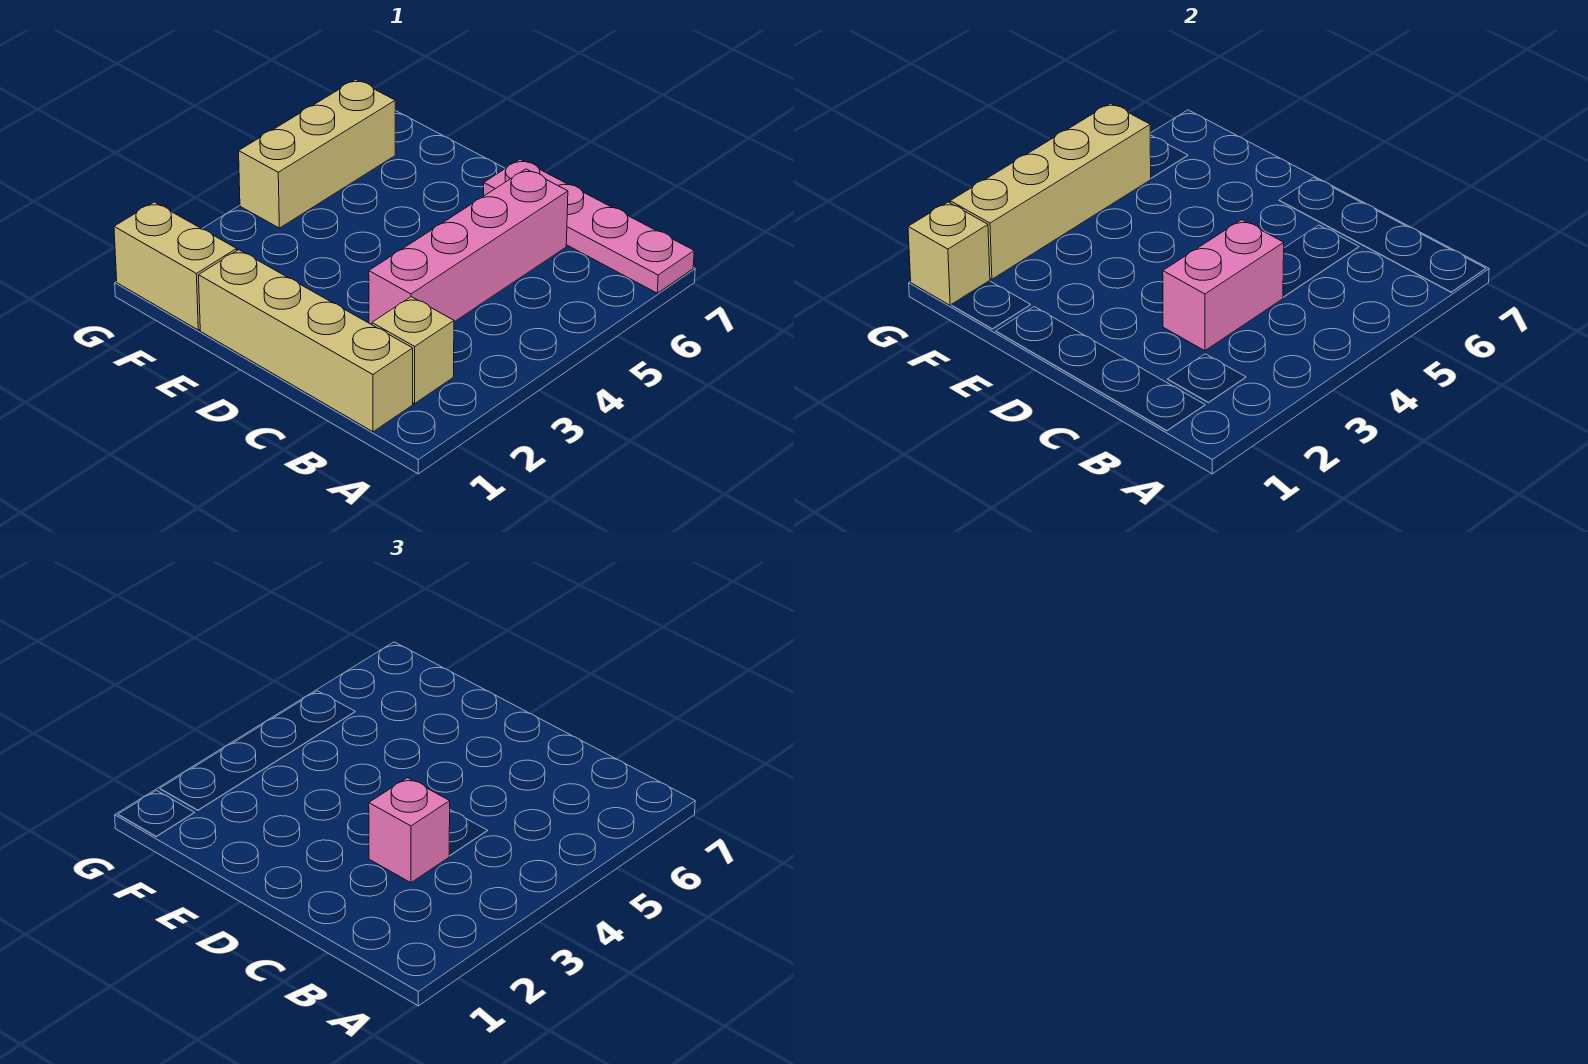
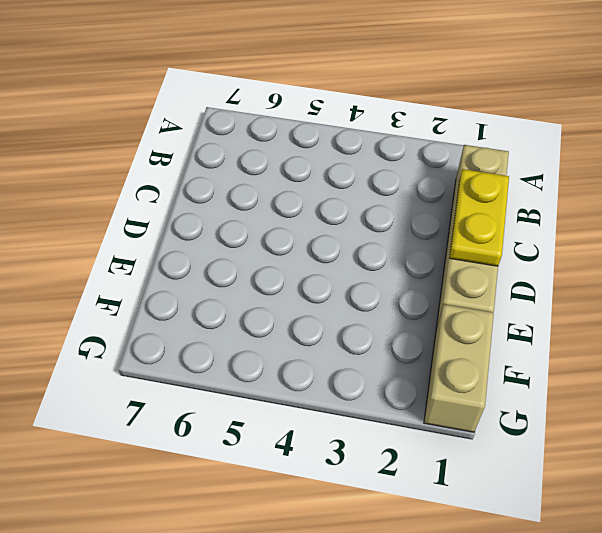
yellow 1x2 plate [449,169,509,266] -> none
none -> pink 1x4 plate [484,159,694,293]
none -> tan 1x1 brick [372,297,454,404]

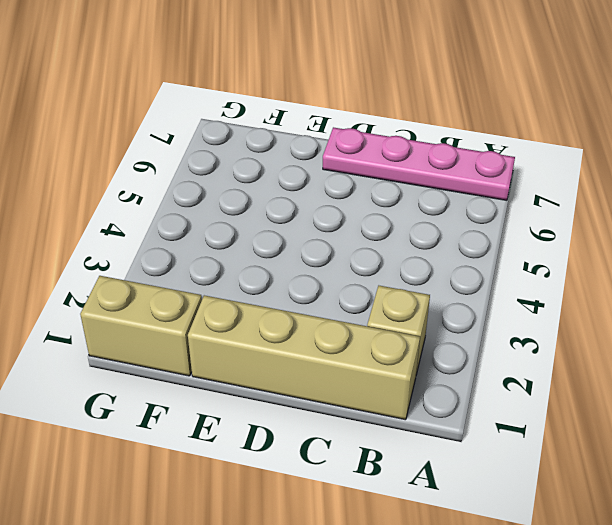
none -> pink 1x4 brick [369,169,568,325]
none -> tan 1x3 brick [239,79,395,228]

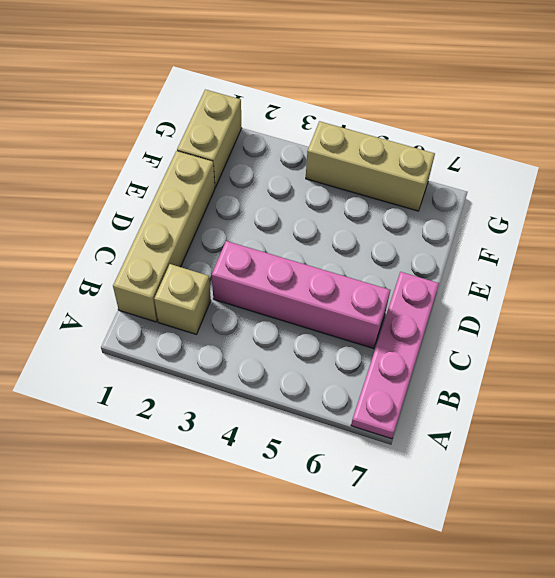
none -> pink 1x2 brick [1163,220,1284,351]
none -> tan 1x1 brick [908,202,990,305]

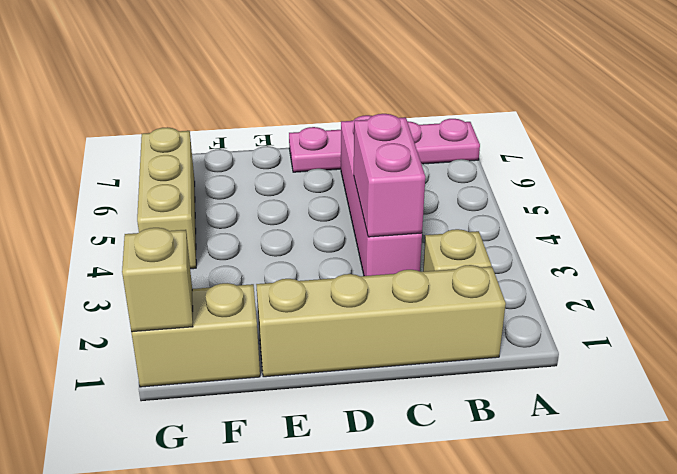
none -> tan 1x4 brick [950,103,1151,279]
none -> pink 1x1 brick [369,778,450,883]

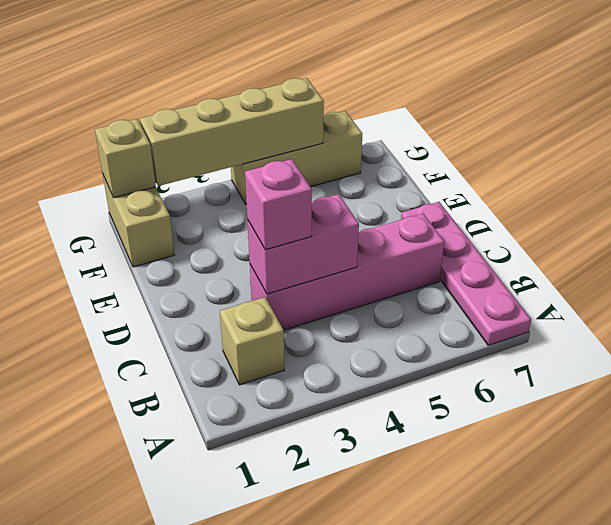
none -> tan 1x4 brick [199,250,413,432]

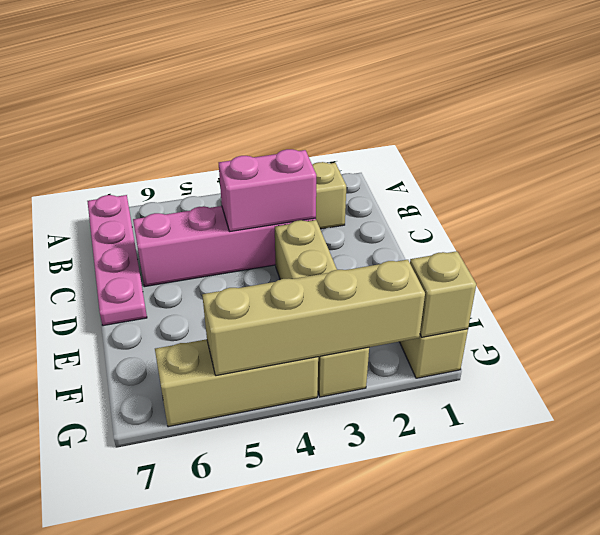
tan 1x4 brick [275,220,369,397] -> tan 1x4 brick moved to [199,250,413,432]
none -> pink 1x1 brick [369,778,450,883]

